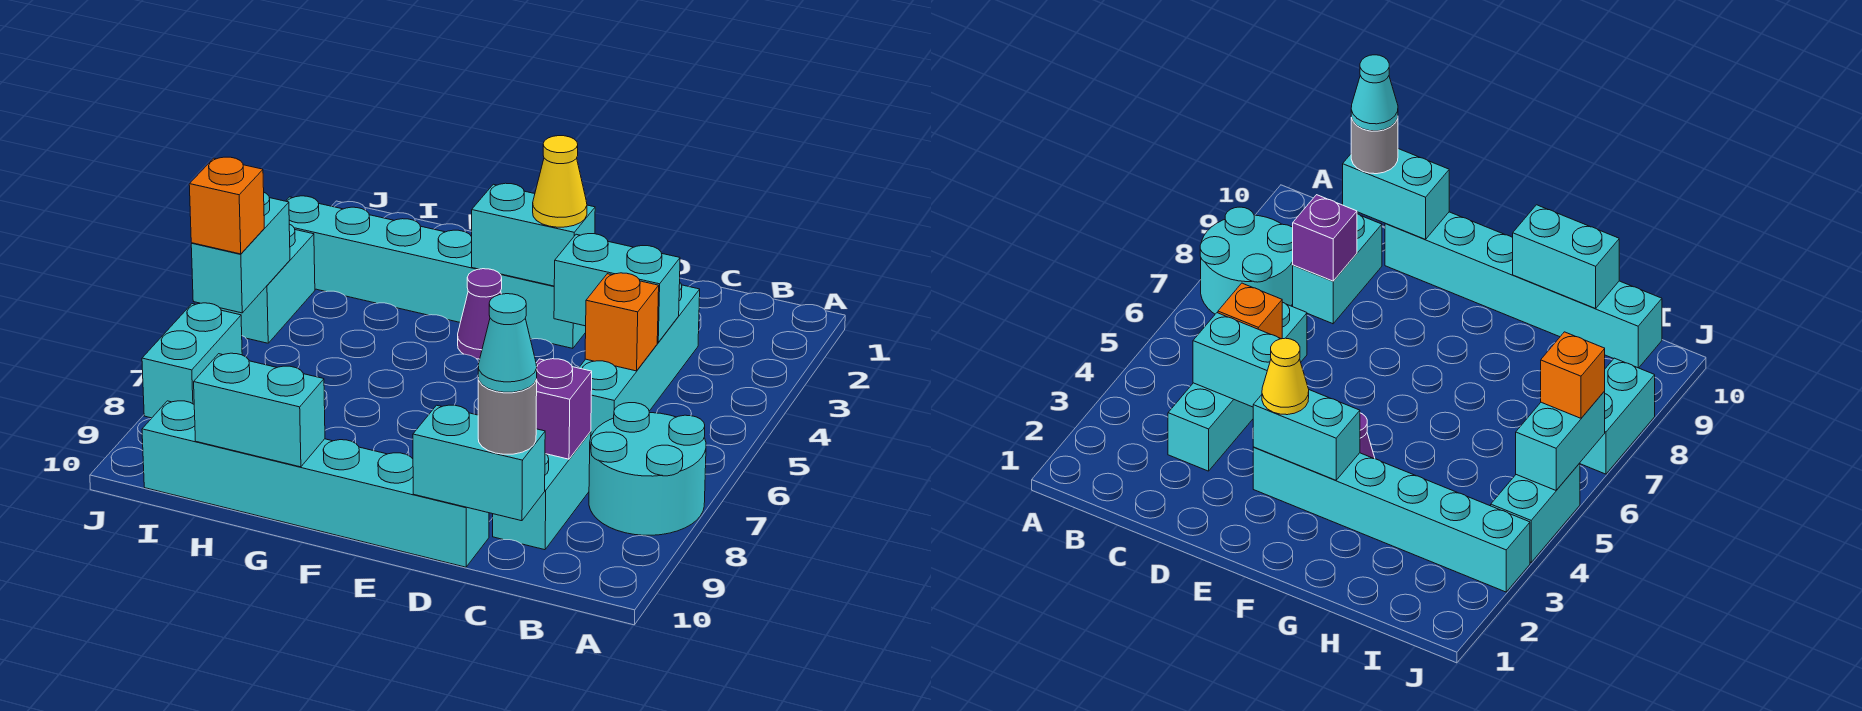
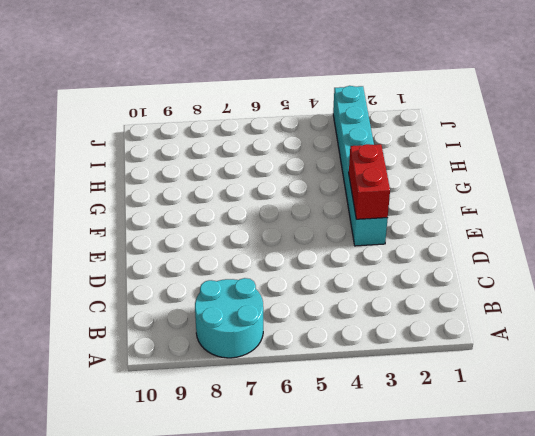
red 1x2 brick [349,144,390,219] -> cyan 1x2 brick [472,183,595,286]
none -> cyan 1x4 brick [579,283,700,436]
none -> cyan 1x2 brick [493,431,591,550]
none -> cyan 1x6 brick [142,401,489,567]

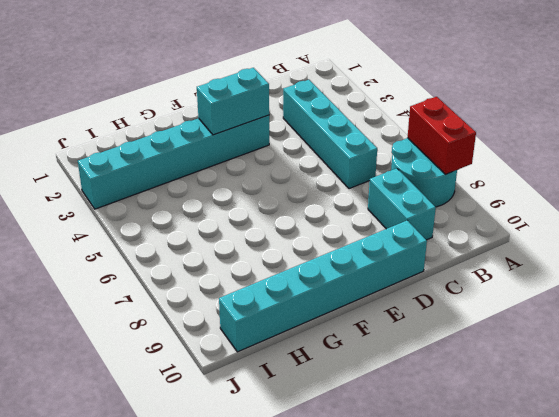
red 1x2 brick [408,97,476,175] -> none
none -> purple 1x1 cone [458,269,502,359]
none -> cyan 1x2 brick [220,224,315,343]
none -> cyan 1x2 brick [142,303,242,418]

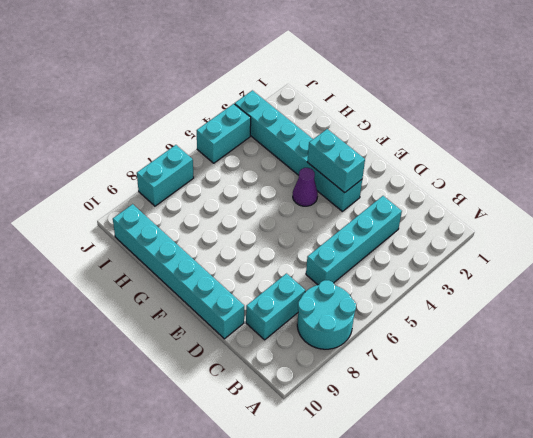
none -> cyan 1x2 brick [554,234,680,342]
none -> orange 1x1 brick [585,273,659,371]
none -> purple 1x1 brick [536,359,592,459]

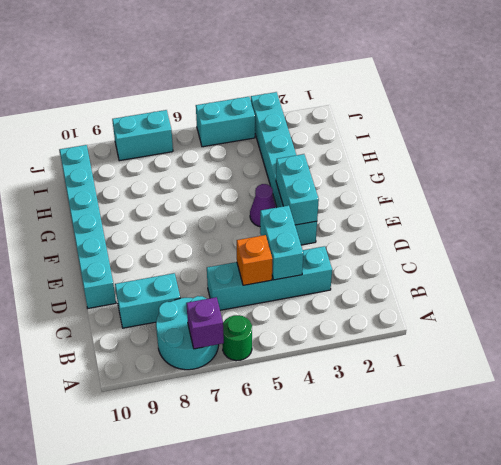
green 1x1 round brick [222,315,252,361] -> none
purple 1x1 brick [186,297,224,349] -> purple 1x1 brick moved to [536,359,592,459]
none -> cyan 1x2 brick [413,405,545,521]
none -> cyan 1x2 brick [194,353,325,467]
none -> cyan 1x2 brick [191,193,290,313]

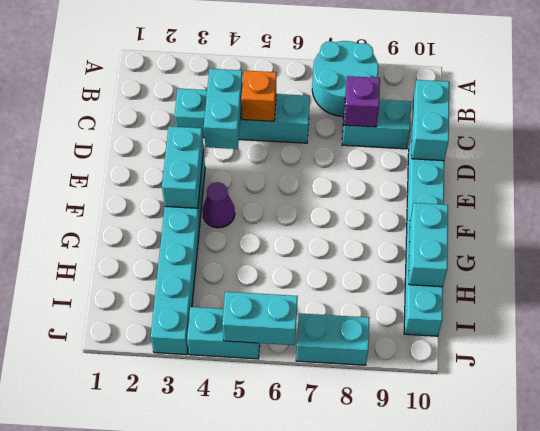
none -> grey 1x1 round brick [478,378,537,454]
none -> yellow 1x1 cone [533,136,587,227]
none -> orange 1x1 brick [189,157,264,254]

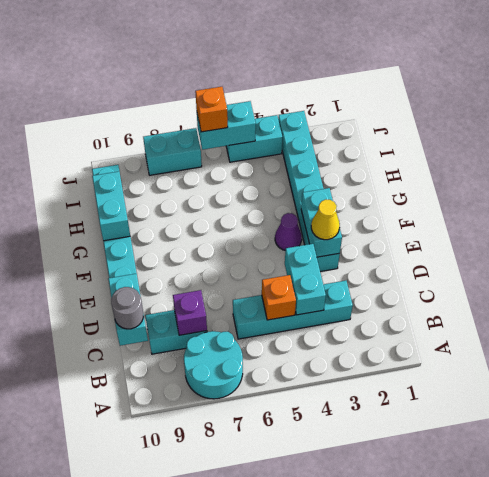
none -> cyan 1x1 cone [478,294,537,392]

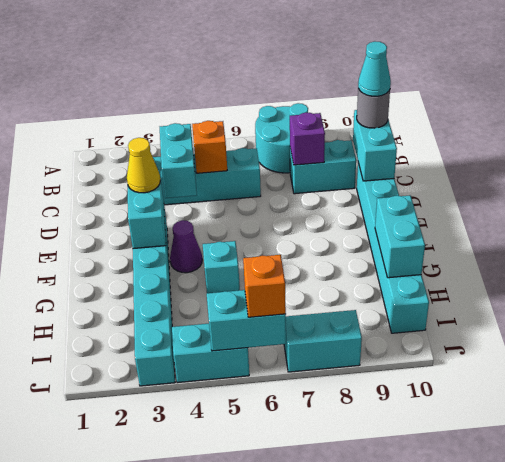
cyan 1x1 brick [203,241,240,293] -> none

